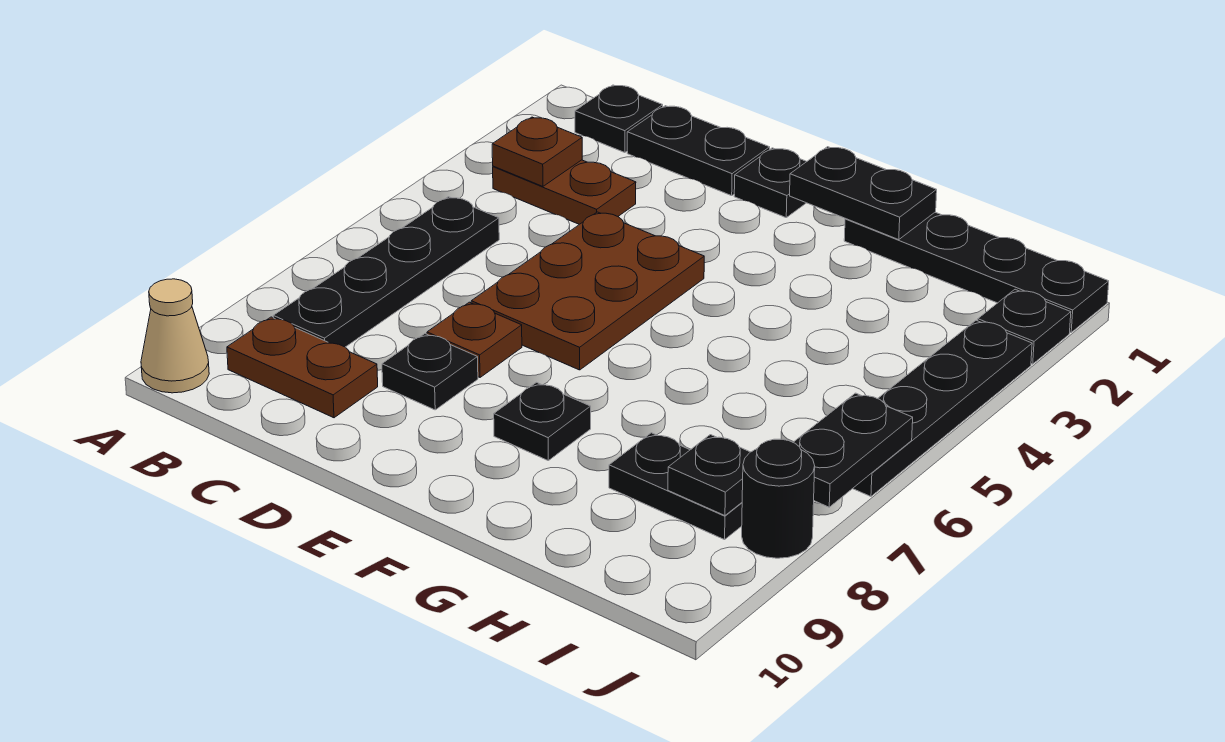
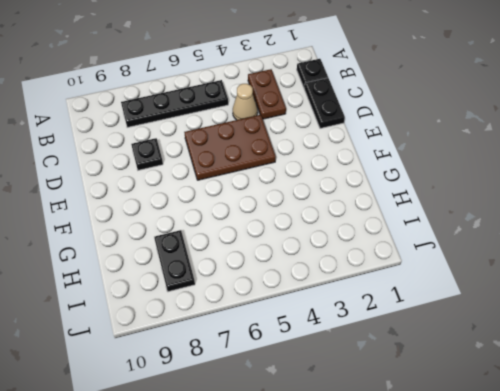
tan 1x1 cone [233,84,258,120] -> tan 1x1 cone moved to [141,279,209,393]
none -> brown 1x2 plate [227,317,378,418]
none -> brown 1x1 plate [427,302,522,377]
none -> black 1x1 plate [734,148,807,218]

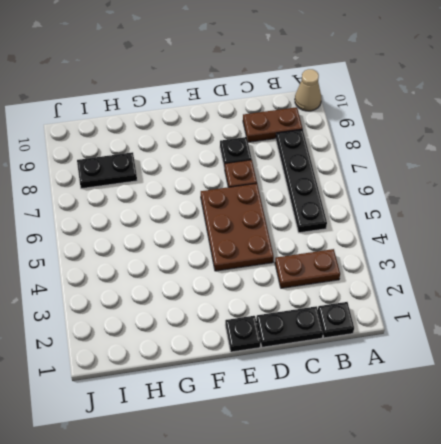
none -> black 1x1 plate [494,382,591,461]
none -> black 1x4 plate [844,212,1109,332]
none -> black 1x1 plate [978,289,1071,364]

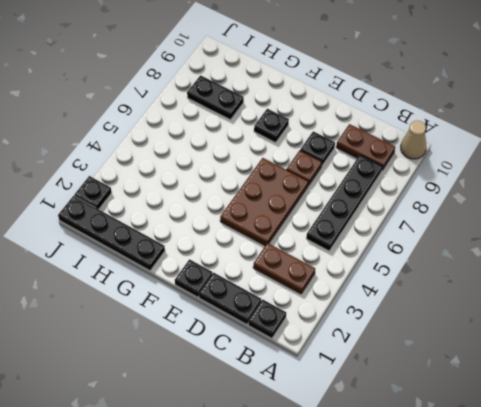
none -> black 1x4 plate [853,320,1032,496]
none -> black 1x1 round brick [742,439,815,558]
none -> brown 1x1 plate [492,117,582,186]

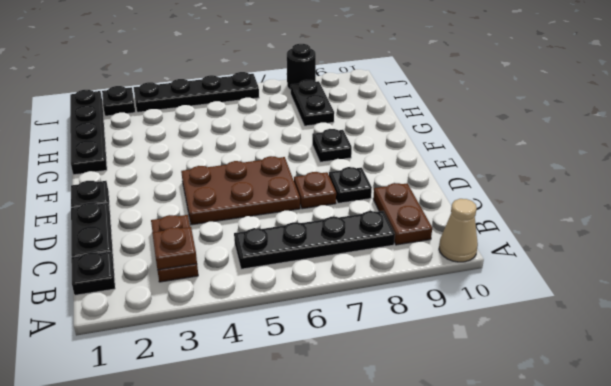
none -> black 1x2 plate [790,147,937,240]
none -> black 1x1 plate [668,435,750,516]
none -> black 1x2 plate [793,393,913,507]

